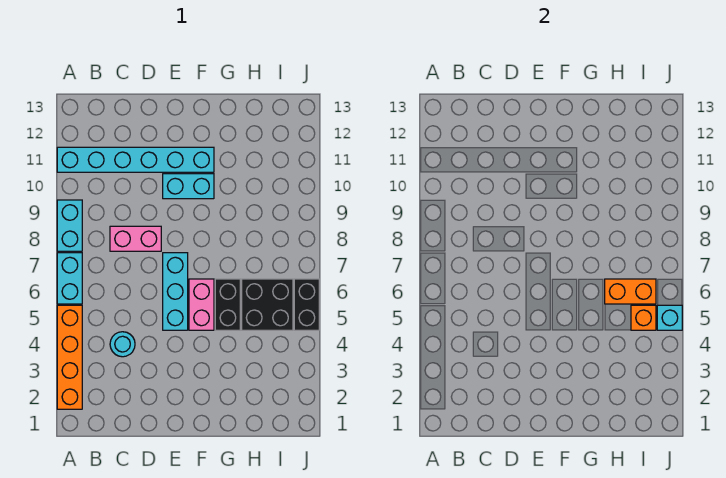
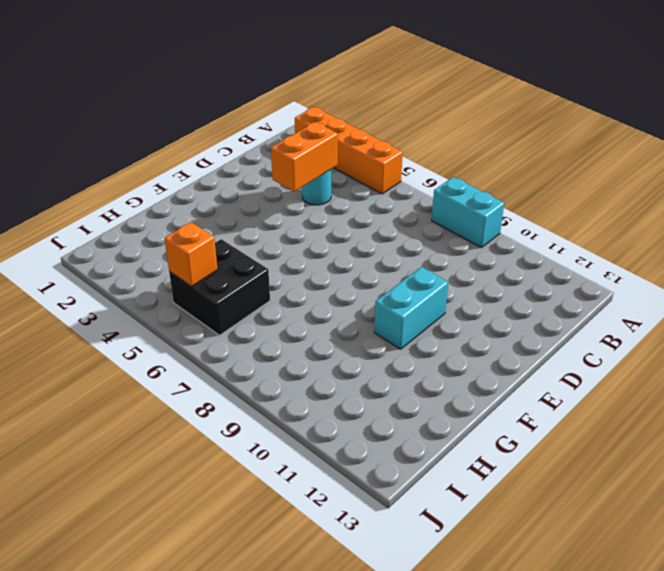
orange 1x2 brick [271,122,338,192] -> orange 1x2 brick moved to [605,279,656,304]
none -> cyan 1x2 brick [57,253,82,304]
none -> cyan 1x6 brick [57,147,214,172]
none -> pink 1x2 brick [110,226,161,251]

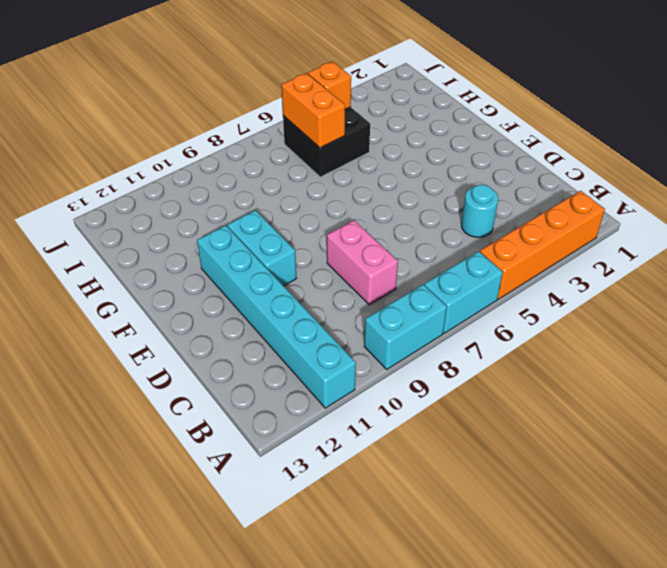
none -> cyan 1x3 brick [163,253,188,330]
none -> pink 1x2 brick [189,279,214,330]
none -> black 1x2 brick [215,279,240,330]

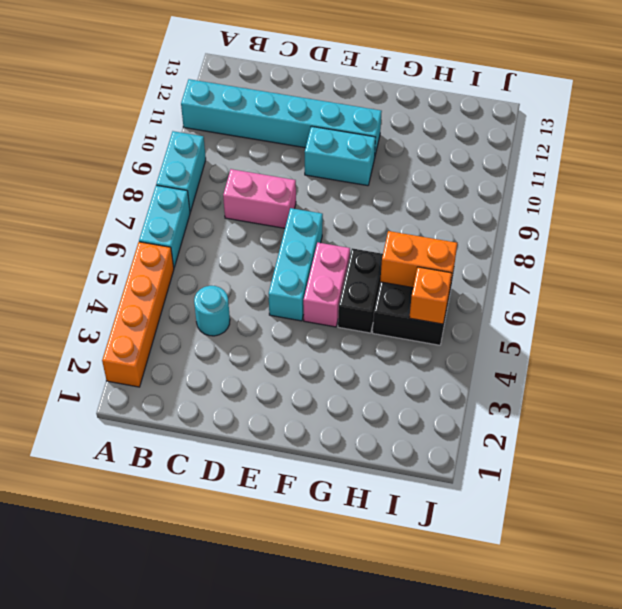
none -> black 1x2 brick [294,279,319,330]
none -> cyan 1x1 brick [657,305,682,330]

